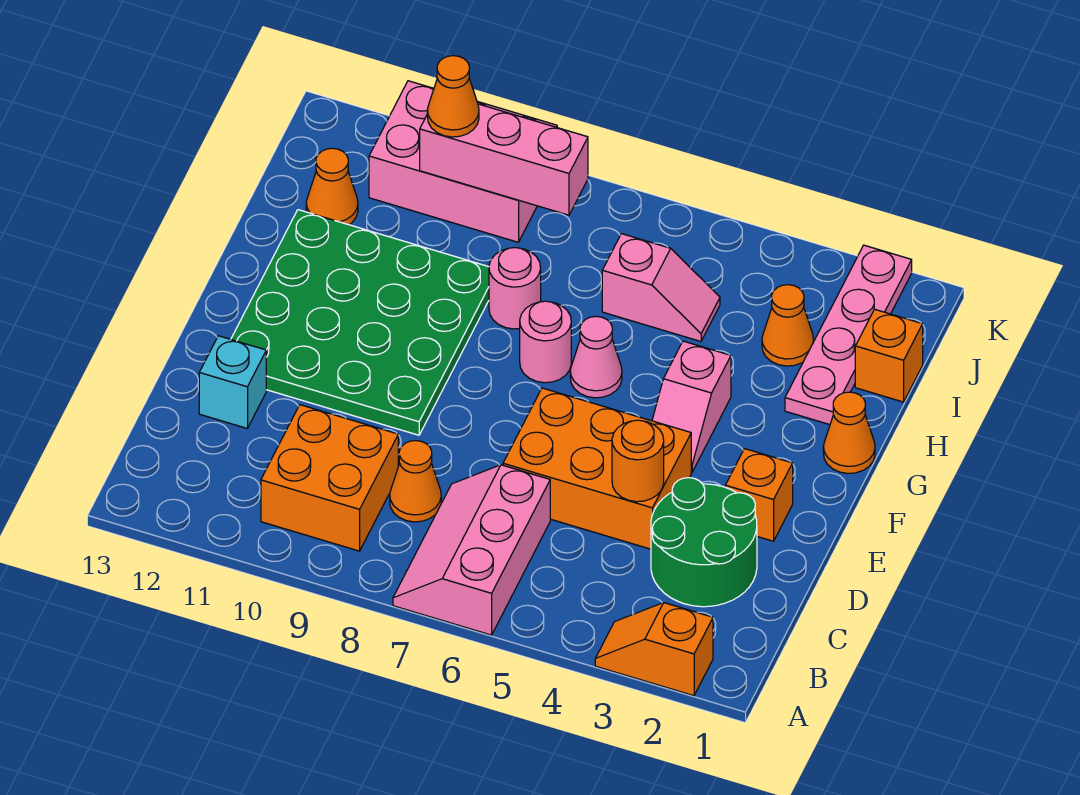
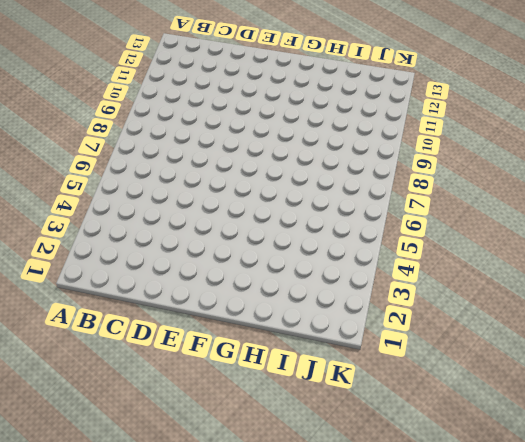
none -> orange 1x2 slope [595,603,713,696]
none -> pink 2x3 slope [393,465,550,635]
none -> orange 2x2 brick [261,405,398,551]

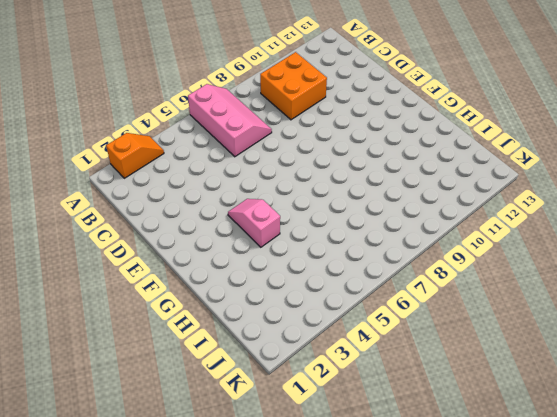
none -> green 2x2 round brick [651,478,757,607]
none -> orange 1x1 cone [390,441,441,522]
none -> orange 2x3 brick [503,388,691,549]

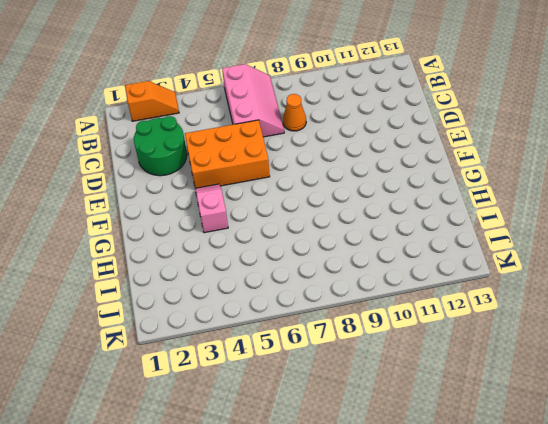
none -> orange 2x2 brick [261,405,398,551]
none -> cyan 1x1 brick [199,336,266,428]
none -> orange 1x1 brick [725,449,793,541]

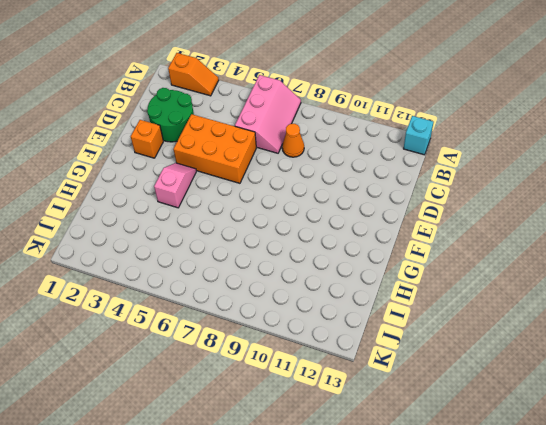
cyan 1x1 brick [404,116,433,155] -> cyan 1x1 brick moved to [199,336,266,428]
none -> orange 2x2 brick [261,405,398,551]
none -> green 4x4 plate [231,210,489,435]
none -> orange 1x1 cone [823,392,875,473]

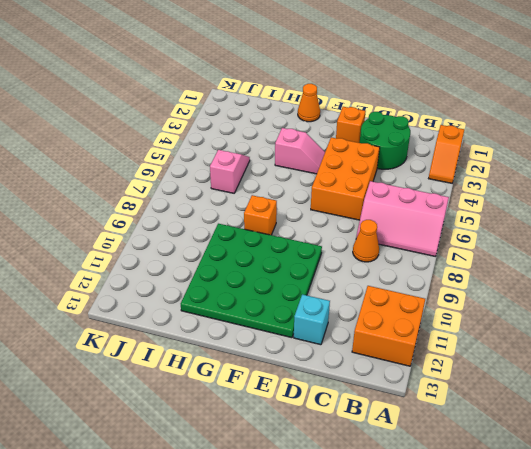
orange 2x2 brick [352,286,425,366] -> orange 2x2 brick moved to [261,405,398,551]
orange 1x1 brick [244,195,277,235] -> orange 1x1 brick moved to [855,309,923,402]
none -> pink 1x1 cone [570,316,622,398]
none -> pink 1x1 round brick [520,301,571,383]
none -> pink 1x4 plate [785,245,912,425]

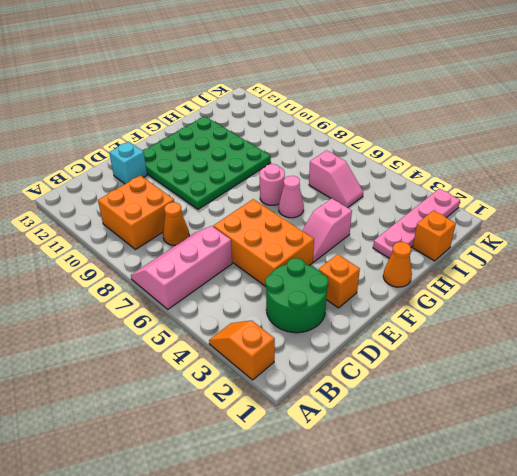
none -> pink 1x1 round brick [489,248,541,329]
none -> orange 1x1 cone [762,285,814,366]
none -> orange 1x1 cone [306,148,358,225]

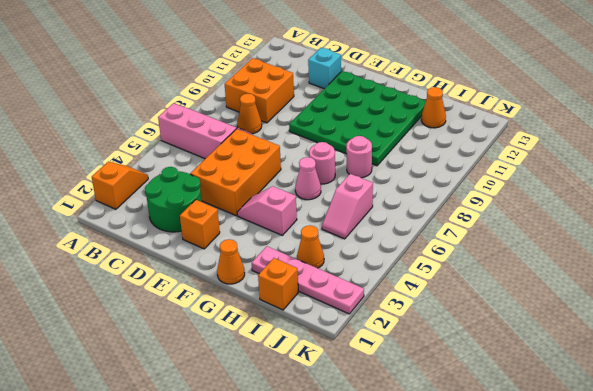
none -> pink 2x3 brick [369,81,557,242]
none -> orange 1x1 round brick [612,420,664,502]
none -> pink 1x3 brick [420,104,588,215]

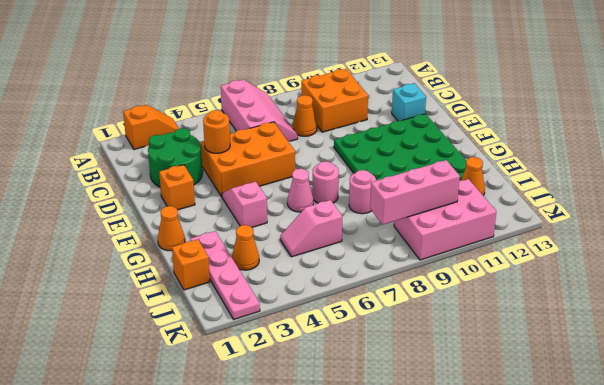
none -> orange 1x1 cone [427,56,479,137]

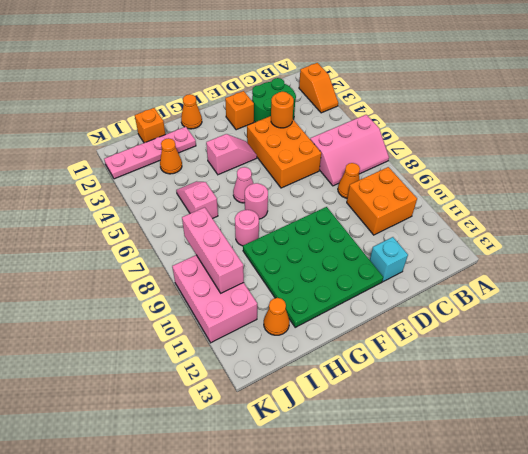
none -> orange 1x1 cone [427,56,479,137]

